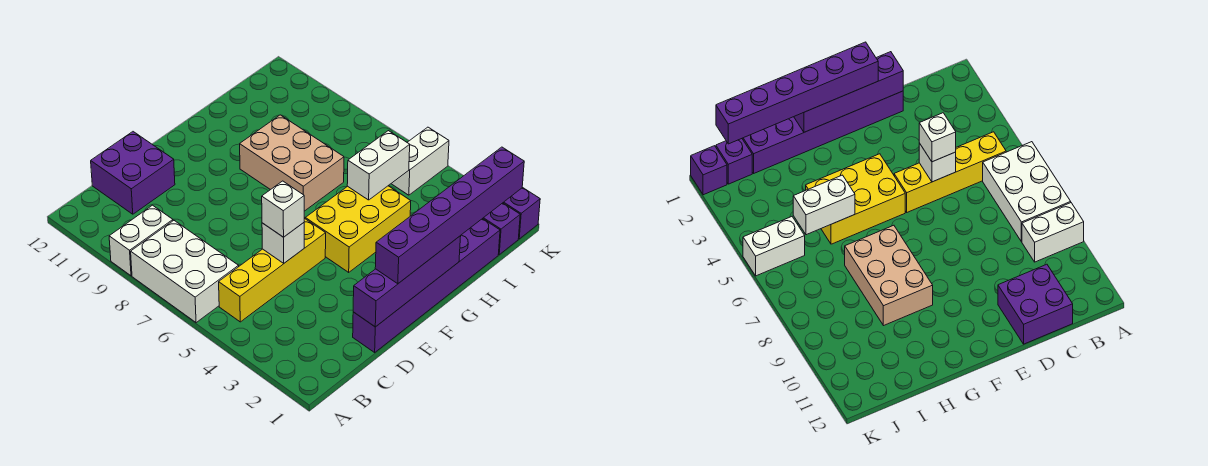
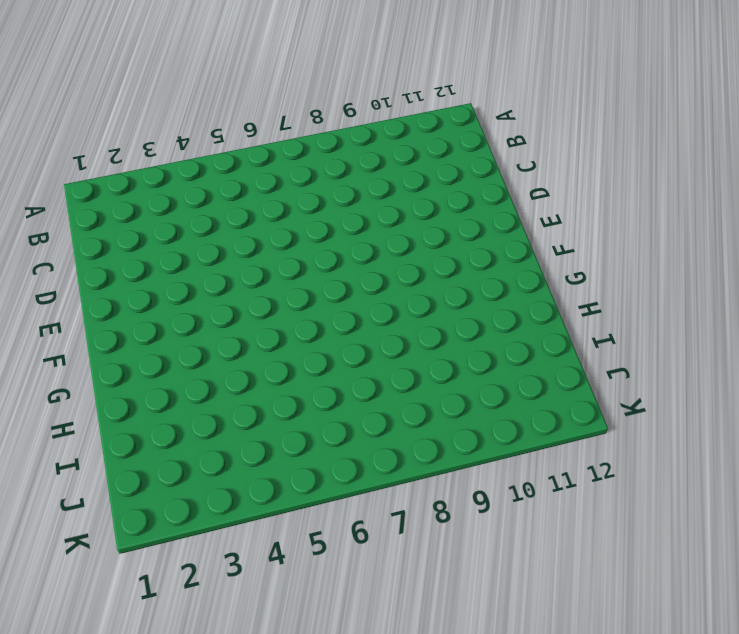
none -> white 2x3 brick [131,221,239,323]
none -> white 1x2 brick [109,205,173,276]
none -> yellow 1x4 brick [219,218,326,322]

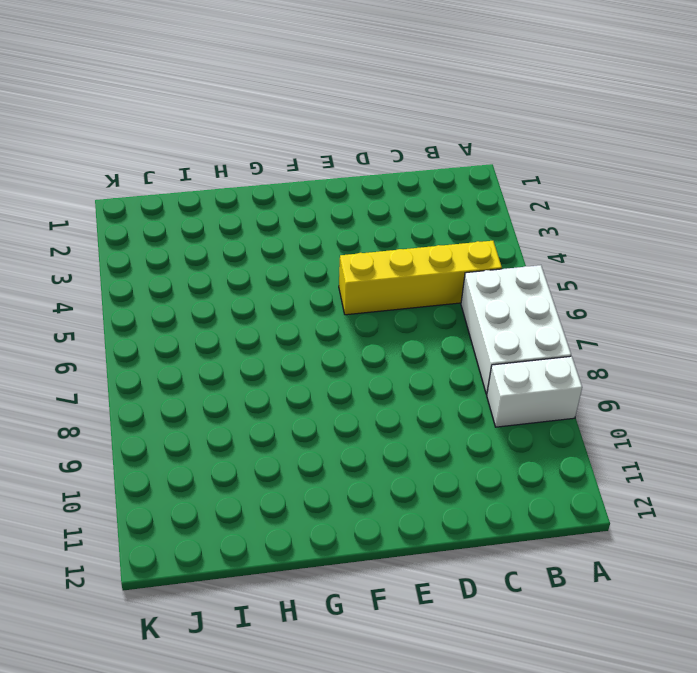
none -> purple 2x2 brick [91,132,175,214]
none -> purple 1x6 brick [353,219,500,352]
none -> yellow 2x3 brick [305,186,411,272]

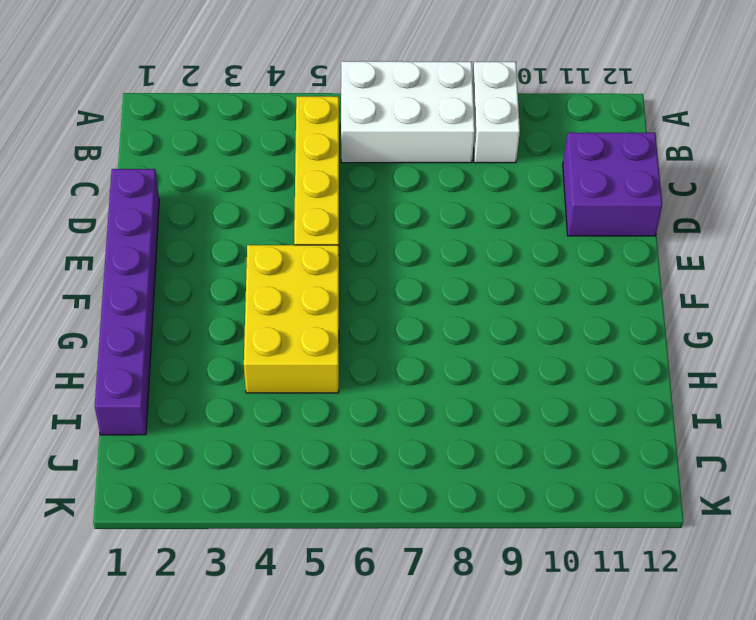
none -> tan 2x3 brick [240,115,344,211]
none -> purple 1x1 brick [483,203,520,254]
none -> white 1x2 brick [391,127,449,195]

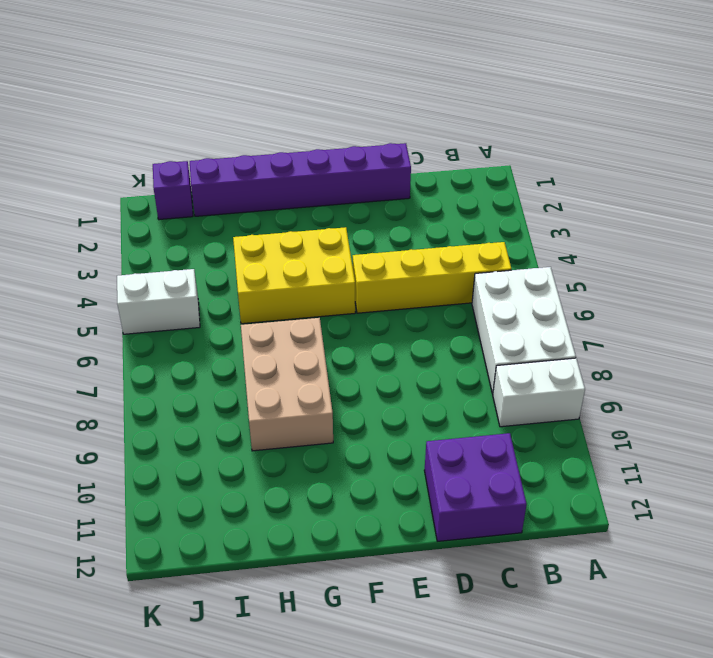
none -> purple 1x1 brick [503,187,540,239]
none -> purple 1x4 brick [353,236,461,327]
none -> white 1x1 brick [262,223,304,263]

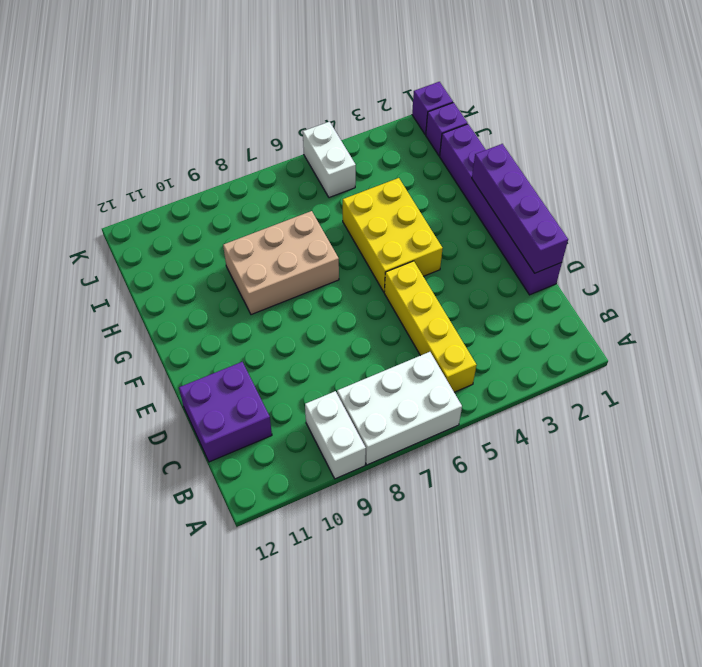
none -> white 1x1 brick [262,223,304,263]
none -> white 1x2 brick [347,131,410,200]
none -> white 1x1 brick [262,181,304,237]

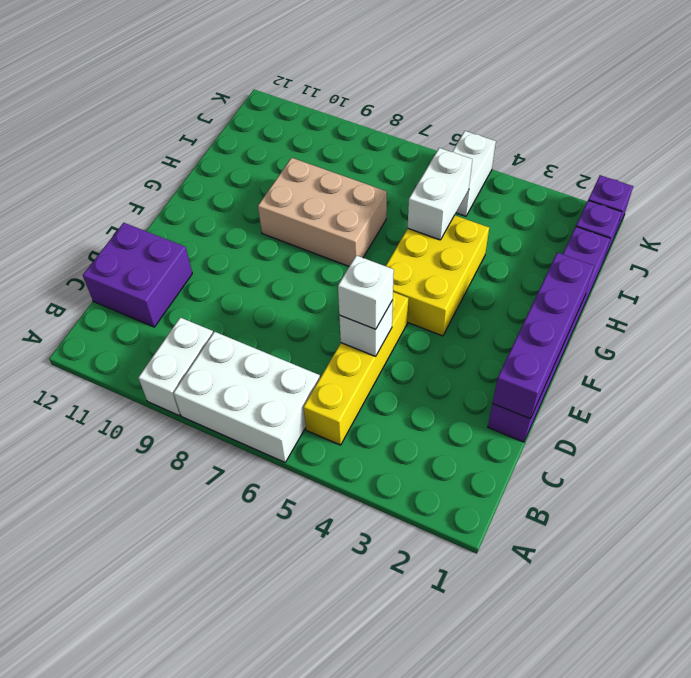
none -> purple 1x6 brick [375,147,524,284]

